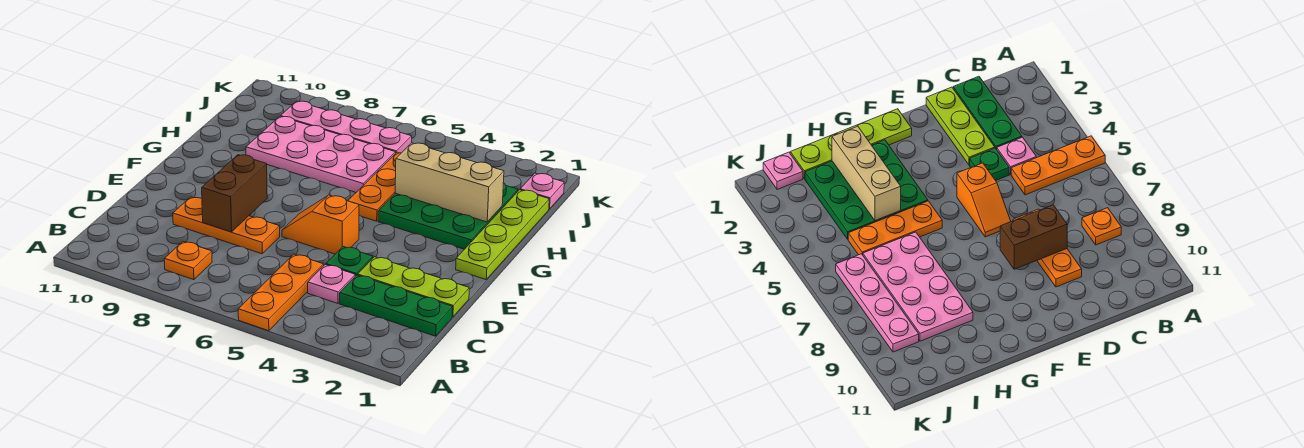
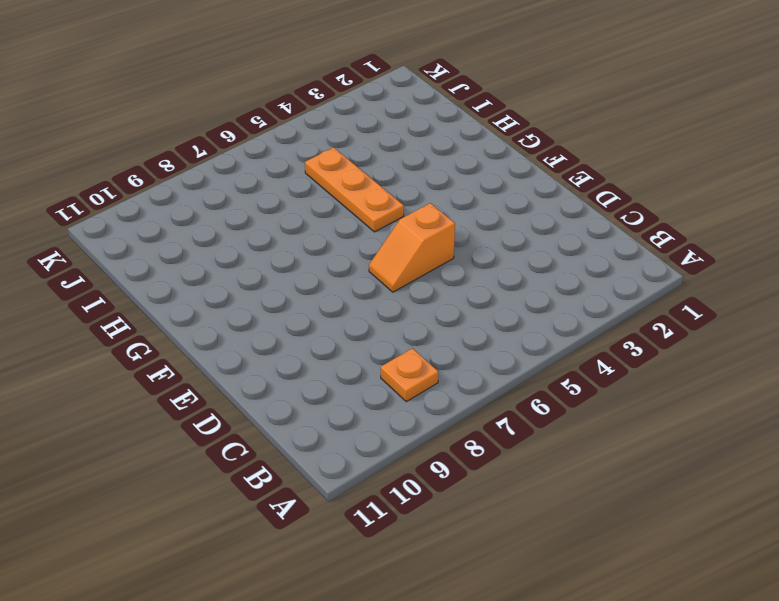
none -> orange 1x3 plate [238,254,324,331]
none -> green 1x3 plate [340,275,452,336]
none -> pink 1x1 plate [308,265,355,303]

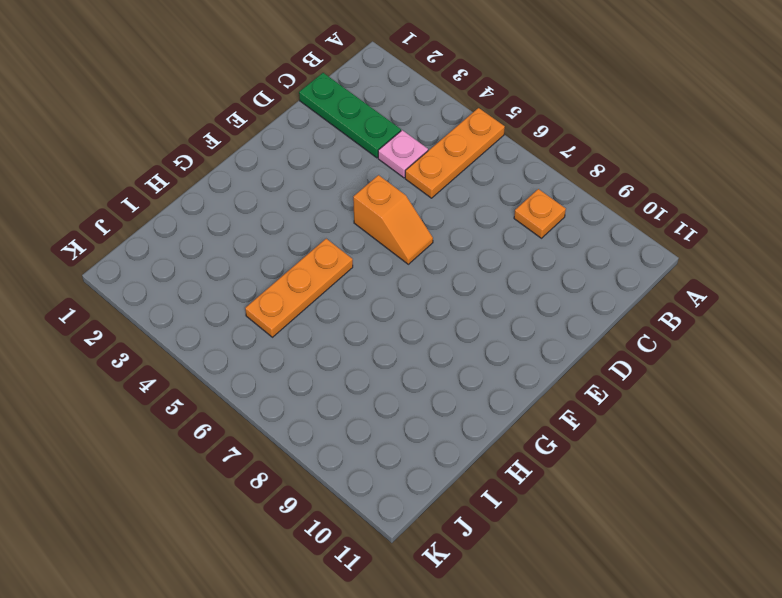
none -> lime 1x3 plate [358,257,469,317]
none -> green 1x1 plate [326,247,373,276]
none -> orange 1x3 plate [173,197,280,254]

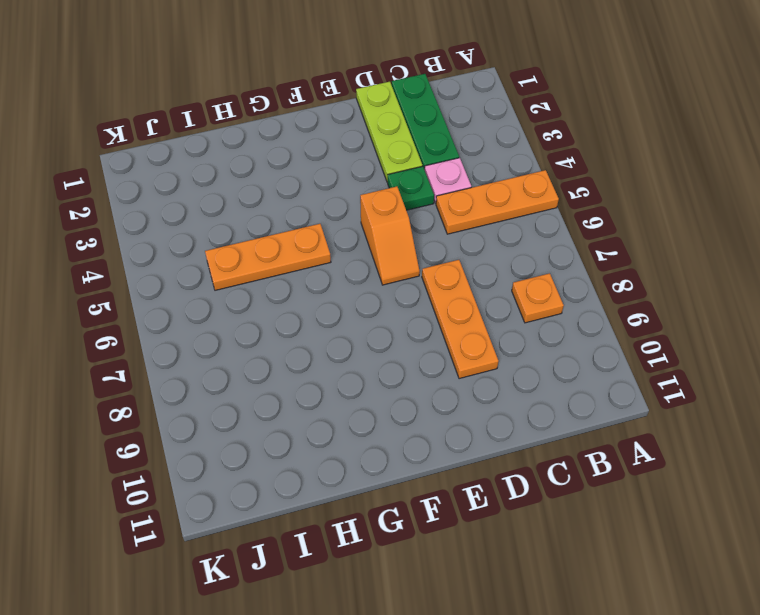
none -> lime 1x4 plate [456,190,549,279]
none -> green 3x3 plate [378,183,518,249]
none -> pink 2x4 plate [246,116,396,192]

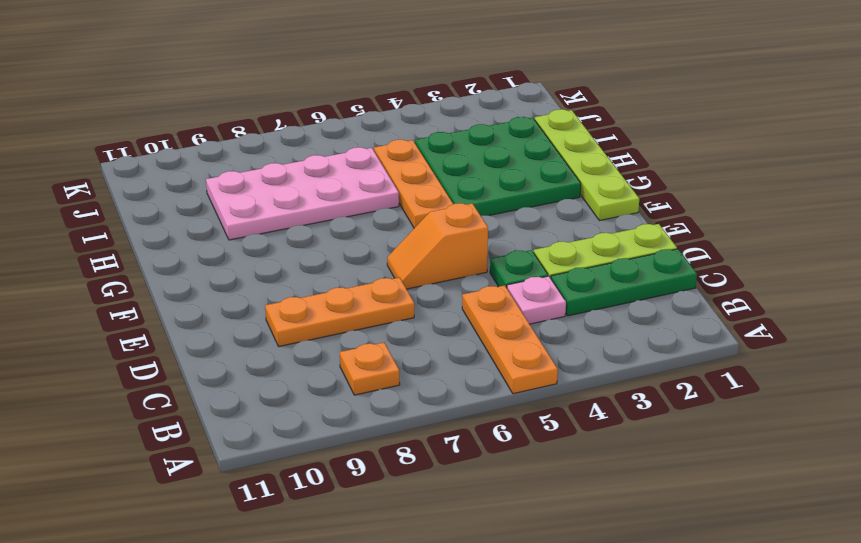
none -> pink 1x1 plate [520,173,564,209]
none -> pink 1x4 plate [280,101,412,153]
none -> brown 1x2 brick [202,155,267,232]

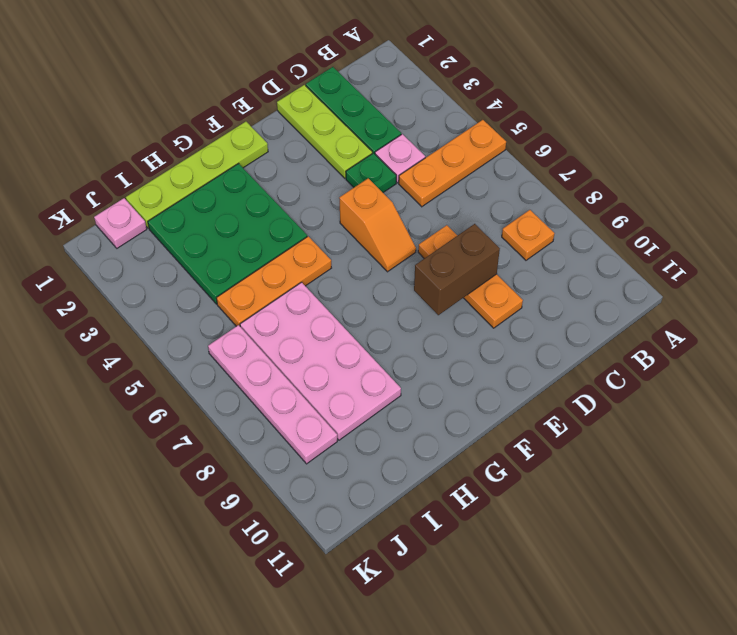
none -> tan 1x3 brick [395,143,504,222]

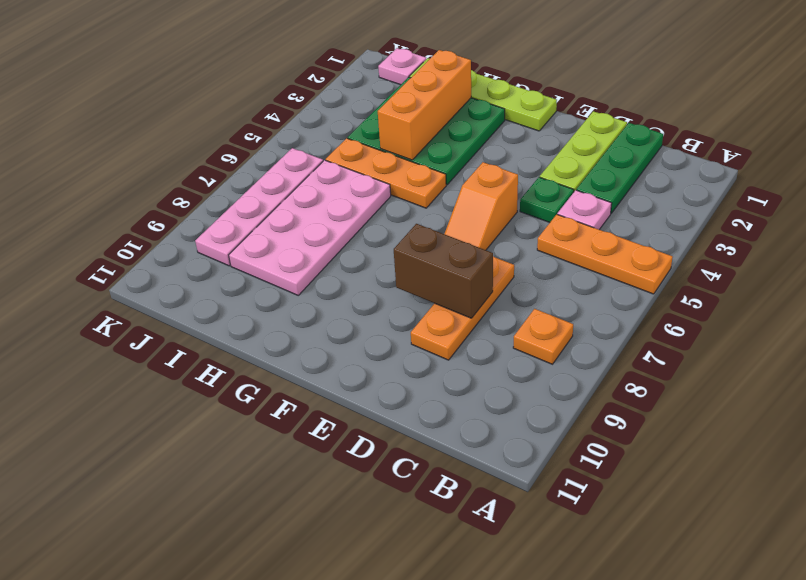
orange 1x3 brick [378,50,471,160] -> tan 1x3 brick [395,143,504,222]

